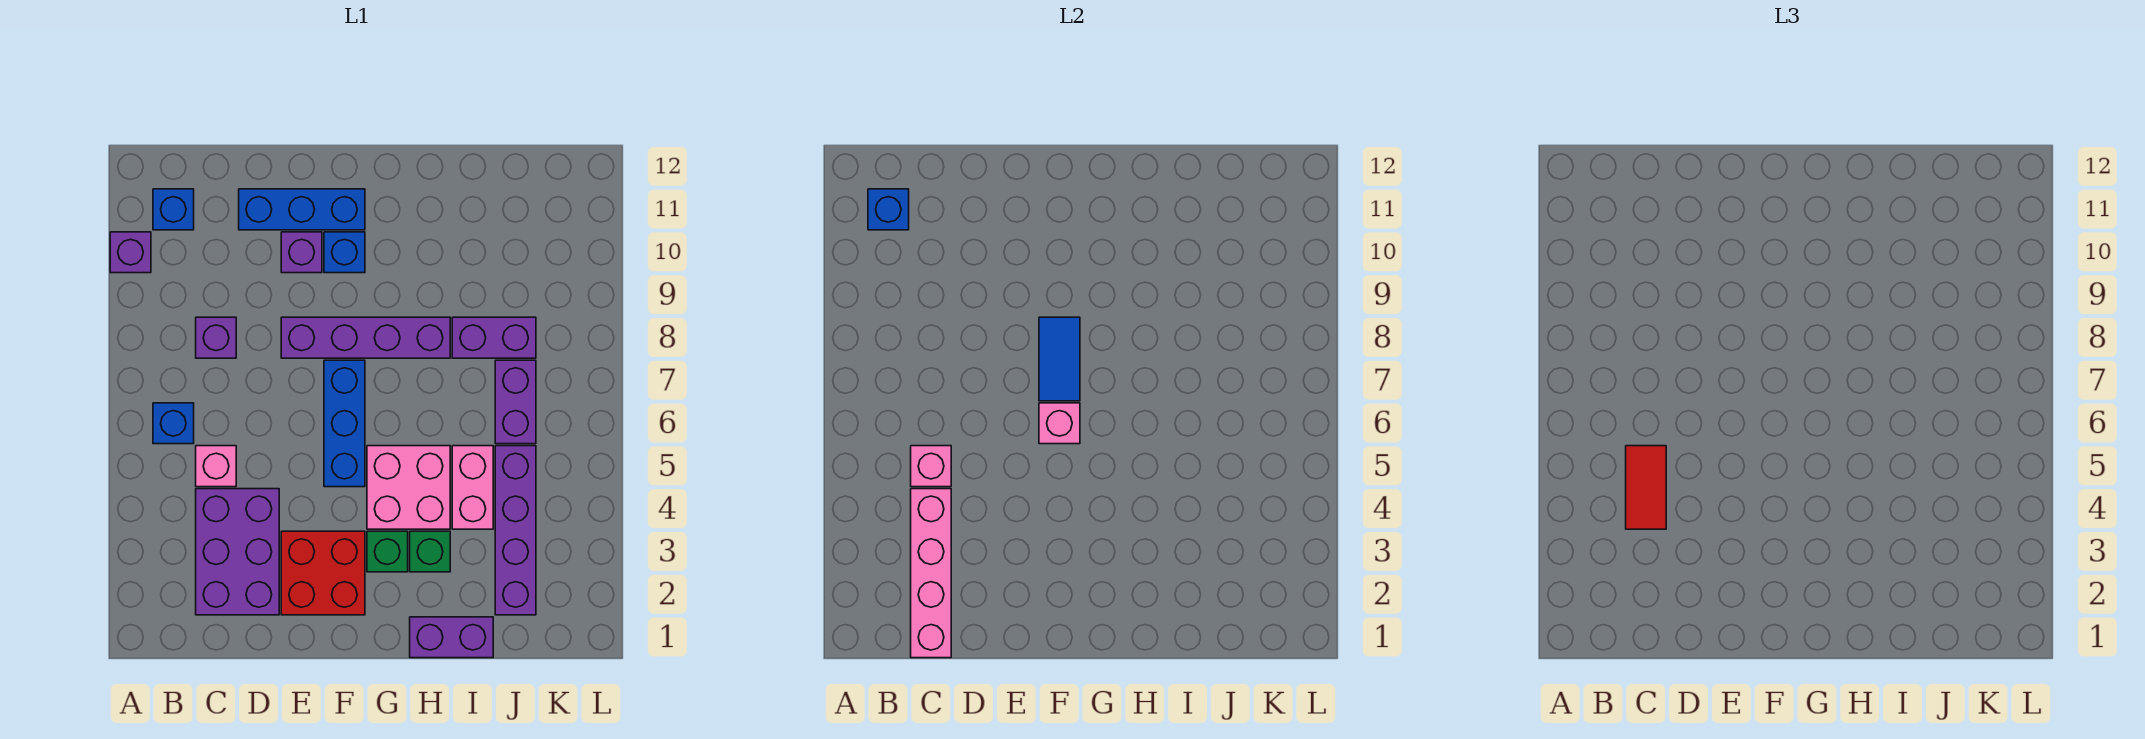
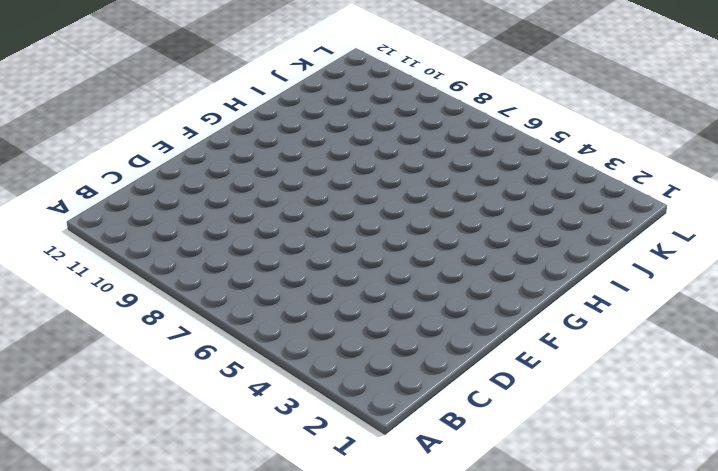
none -> purple 1x1 brick [110,232,151,273]
none -> blue 1x1 brick [153,403,194,444]
none -> blue 1x1 brick [153,189,194,230]

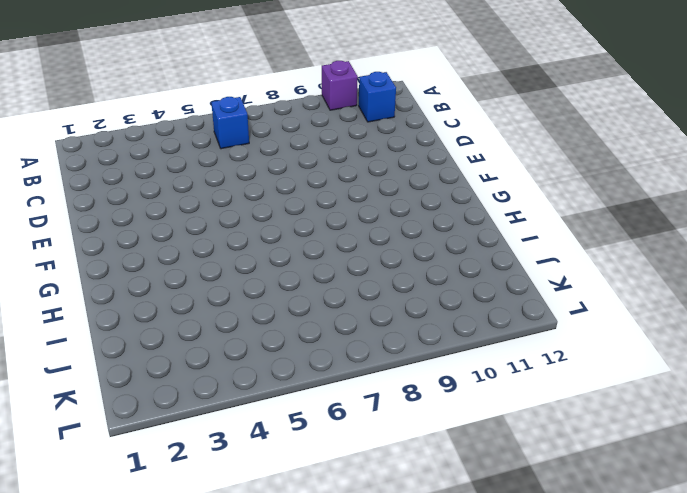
none -> purple 2x3 brick [196,489,279,615]
none -> pink 1x1 brick [196,446,236,487]
none -> purple 1x1 brick [196,317,236,358]

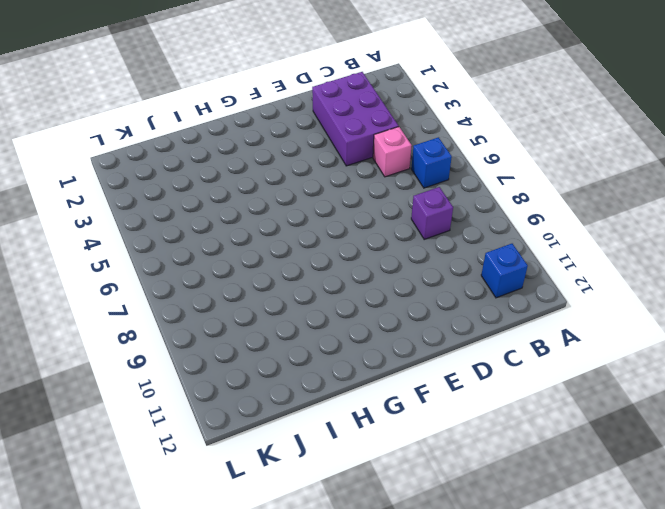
none -> purple 1x1 brick [110,232,151,273]
none -> blue 1x3 brick [239,189,365,230]
none -> red 2x2 brick [281,531,365,615]

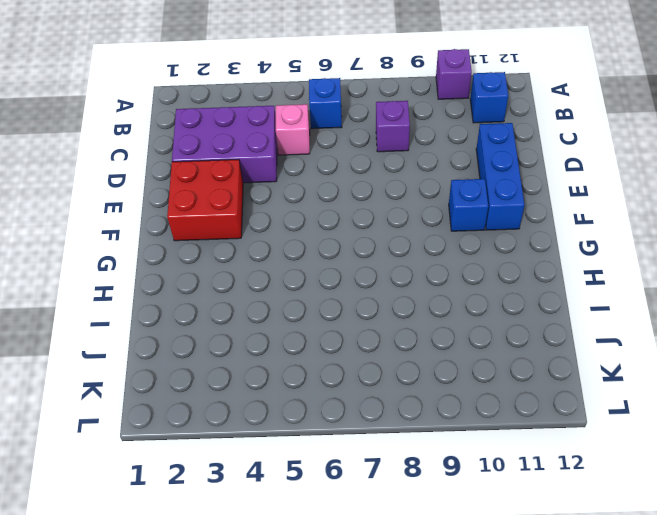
none -> purple 1x4 brick [281,317,450,358]
none -> purple 1x1 brick [281,232,322,273]
none -> blue 1x3 brick [324,360,365,487]

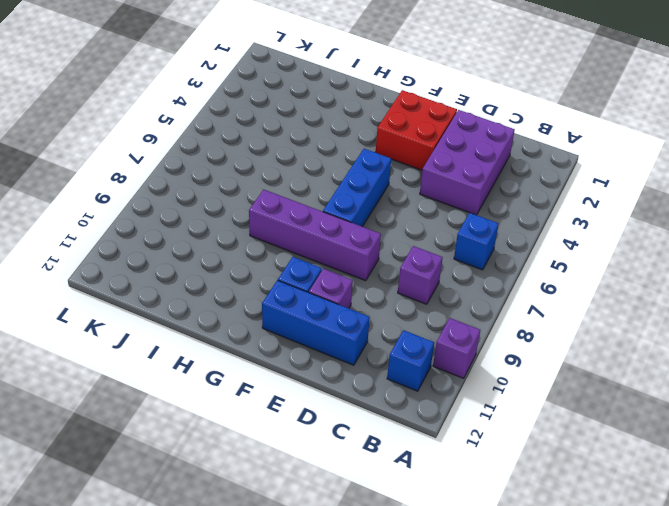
none -> pink 1x1 brick [196,446,236,487]
none -> green 1x1 brick [367,531,408,572]
none -> pink 2x2 brick [367,446,450,529]

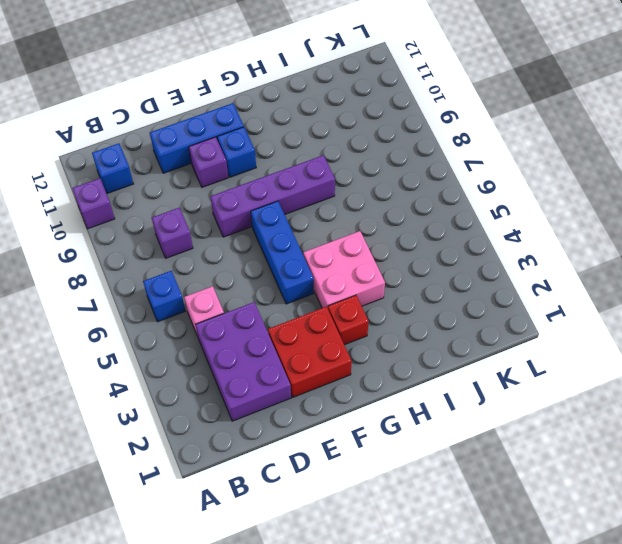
red 1x1 brick [328,295,369,345] -> green 1x1 brick [367,531,408,572]
none -> purple 1x2 brick [410,617,493,658]
none -> green 1x1 brick [410,531,450,572]
none -> pink 1x2 brick [452,446,493,529]

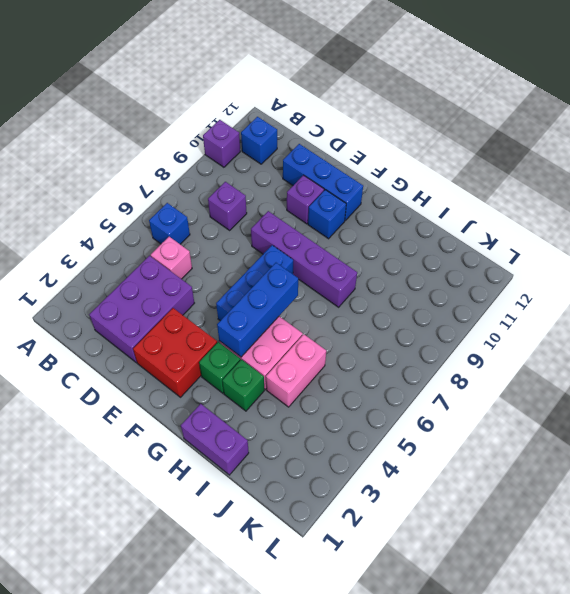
blue 1x3 brick [217,263,298,357] -> none
none -> purple 1x2 brick [452,317,536,358]
none -> purple 1x4 brick [495,446,536,615]
none -> purple 1x2 brick [495,360,536,444]

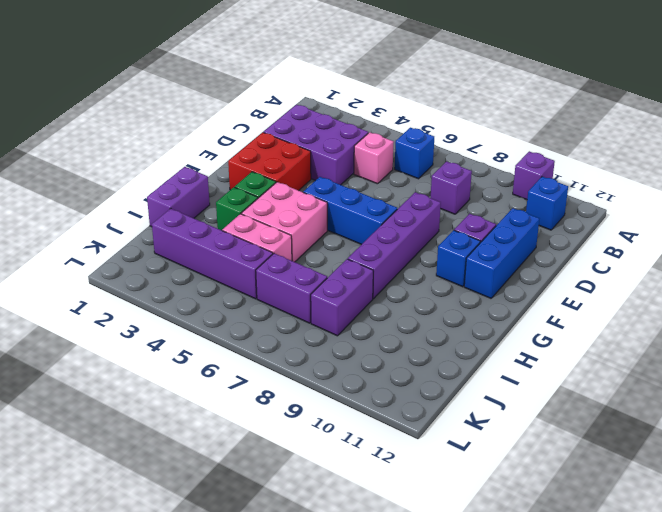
none -> blue 1x1 brick [868,189,909,230]
none -> pink 1x4 brick [911,489,951,658]
none -> pink 1x1 brick [911,446,951,487]

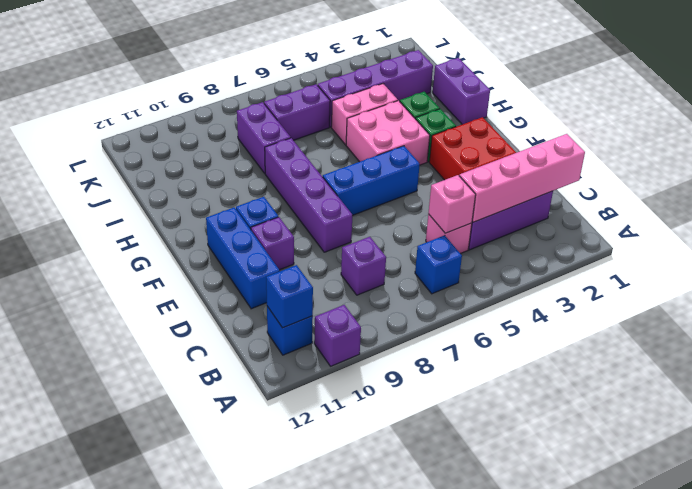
none -> pink 1x1 brick [1039,403,1080,444]
none -> blue 1x2 tile [1039,317,1080,401]
none -> red 1x2 tile [1626,446,1666,529]

